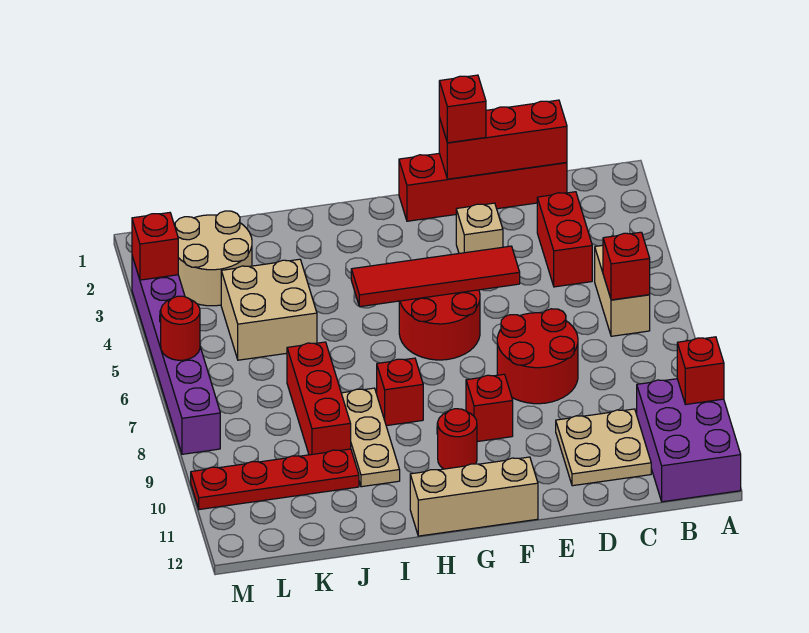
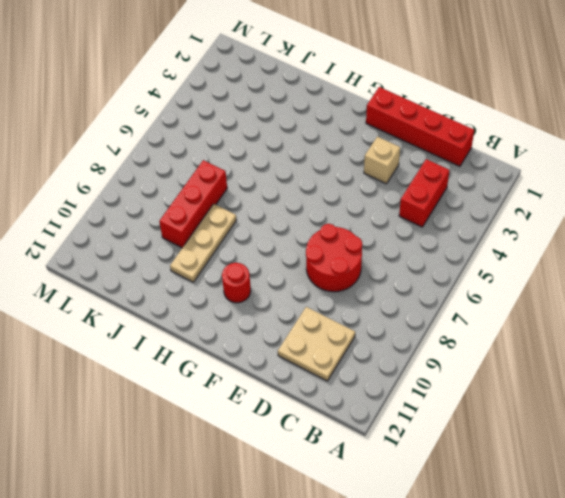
none -> purple 2x3 brick [637,379,741,502]
none -> tan 1x2 brick [595,245,650,336]
none -> red 2x2 round brick [399,290,480,360]

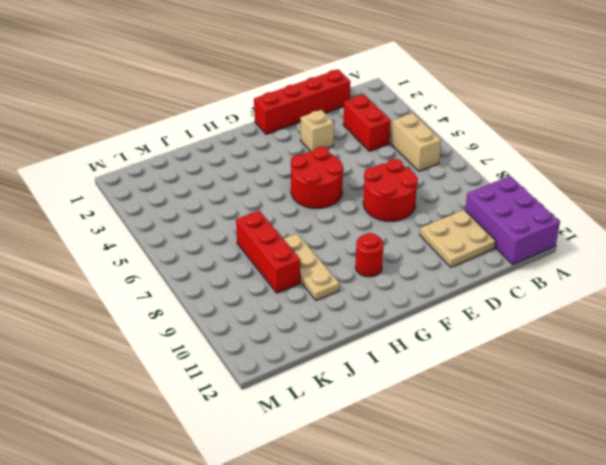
none -> red 1x1 brick [466,374,513,442]
none -> tan 1x3 brick [410,457,538,536]
none -> red 1x1 brick [377,358,423,426]

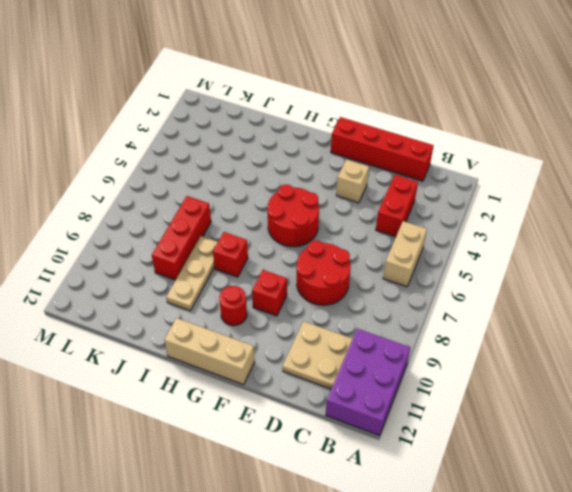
none -> tan 2x2 brick [221,259,317,360]
none -> red 1x4 plate [191,449,359,510]
none -> tan 2x2 round brick [175,211,252,306]

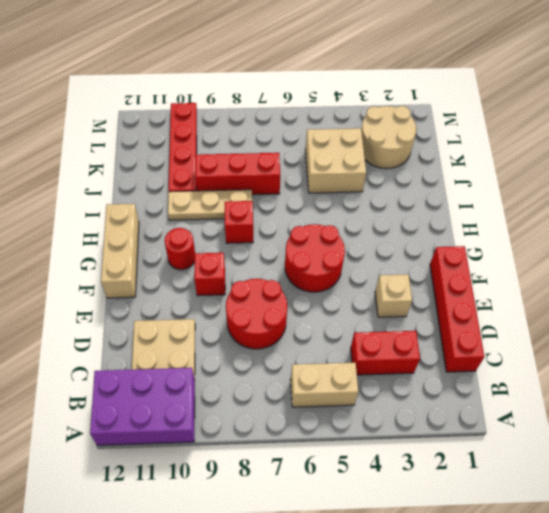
none -> purple 1x6 brick [132,256,220,454]
none -> red 1x1 brick [677,337,724,405]
none -> red 1x1 brick [603,232,650,300]

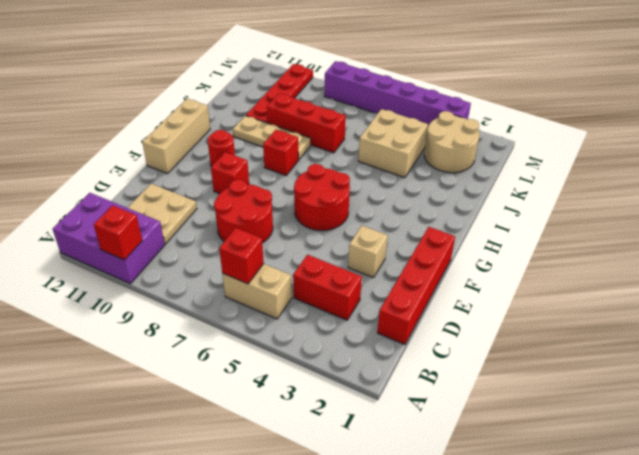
none -> red 1x3 brick [439,100,567,179]
none -> red 1x4 tile [351,246,520,307]
none -> red 1x1 brick [132,213,178,280]

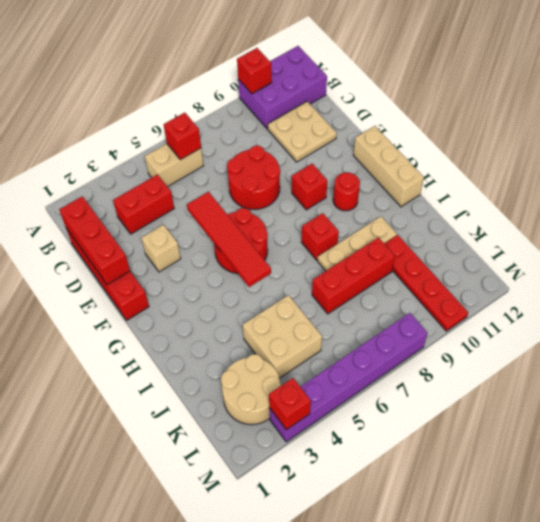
none -> red 1x1 round brick [161,296,200,360]
none -> red 1x1 brick [439,75,486,143]

